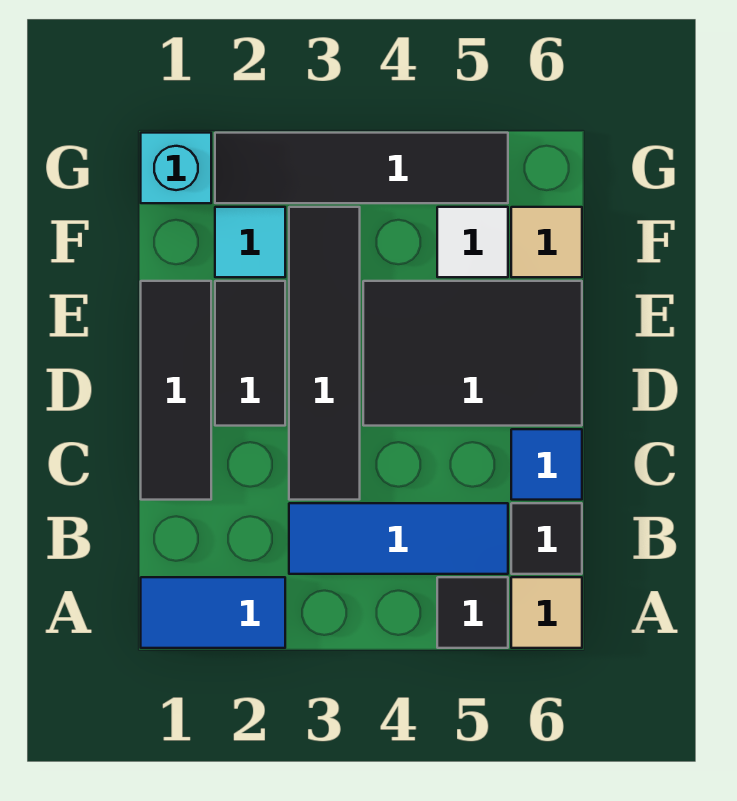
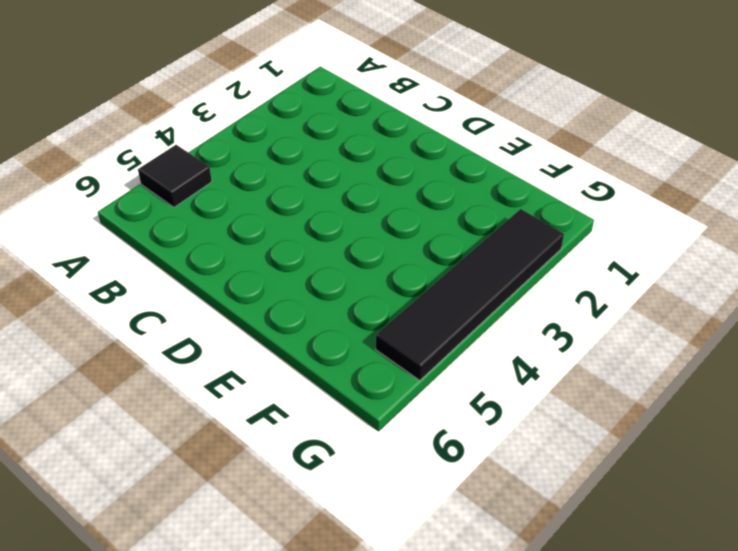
none -> blue 1x2 tile [141,577,285,648]
none -> tan 1x1 tile [511,577,582,648]
none -> blue 1x3 tile [289,503,508,574]

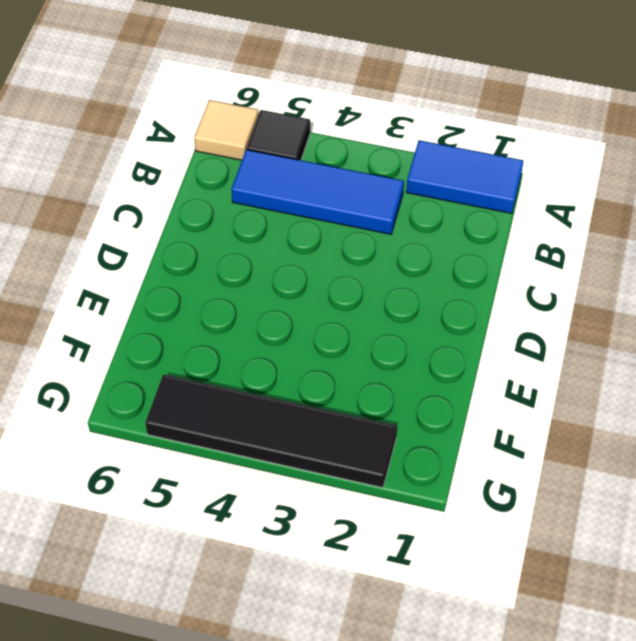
none -> black 1x1 tile [511,503,582,574]
none -> black 1x3 tile [141,281,211,500]
none -> black 1x4 tile [289,207,360,500]

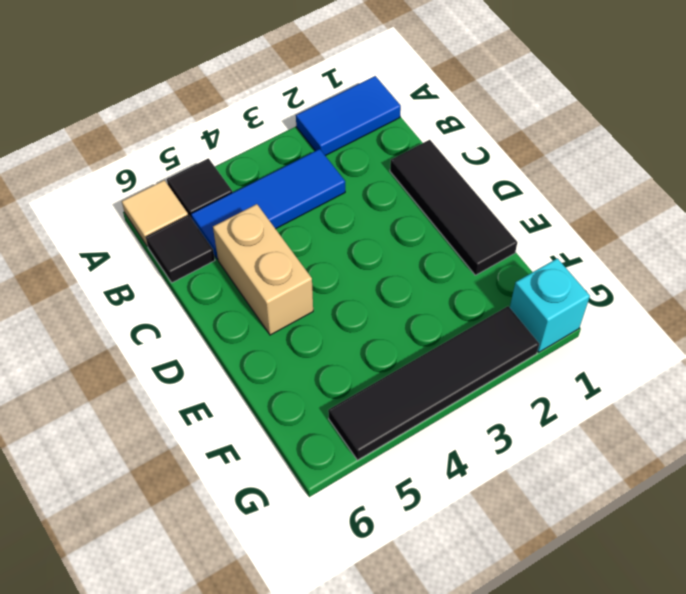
tan 1x2 brick [213,204,313,335] -> black 2x3 tile [363,281,582,426]
none -> black 1x4 tile [289,207,360,500]
none -> blue 1x1 tile [511,429,582,500]
none -> black 1x2 tile [215,281,285,426]

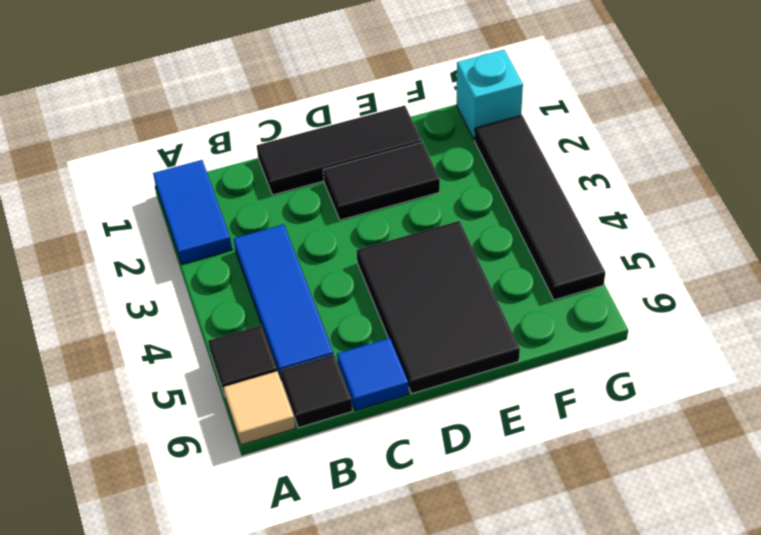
none -> black 1x4 tile [289,207,360,500]
none -> cyan 1x1 tile [215,207,285,277]
none -> white 1x1 tile [437,207,508,277]

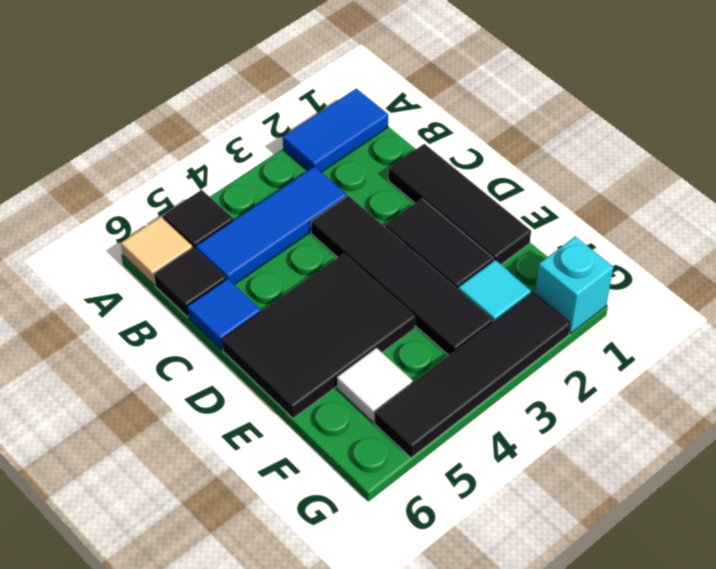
none -> tan 1x1 tile [511,207,582,277]

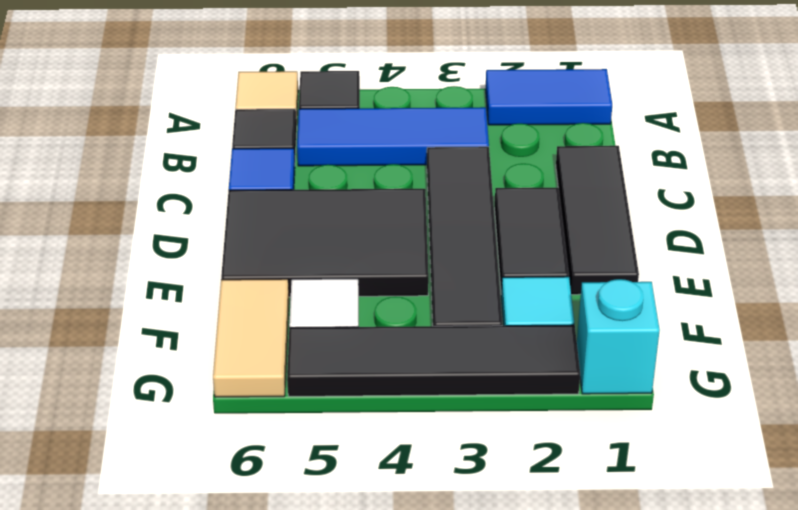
tan 1x2 tile [213,279,289,397] -> tan 1x1 tile [511,207,582,277]

